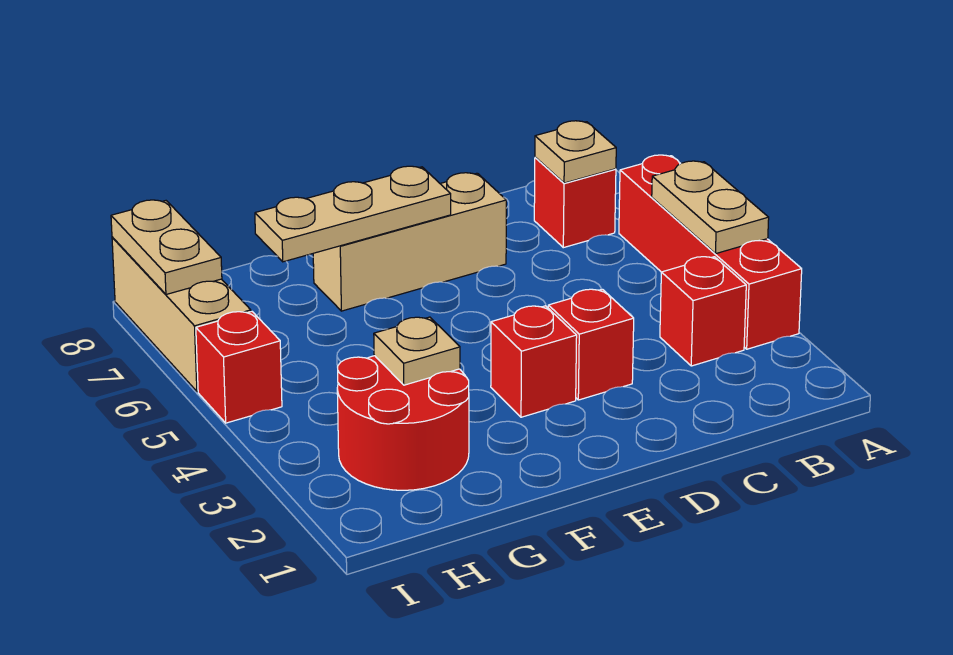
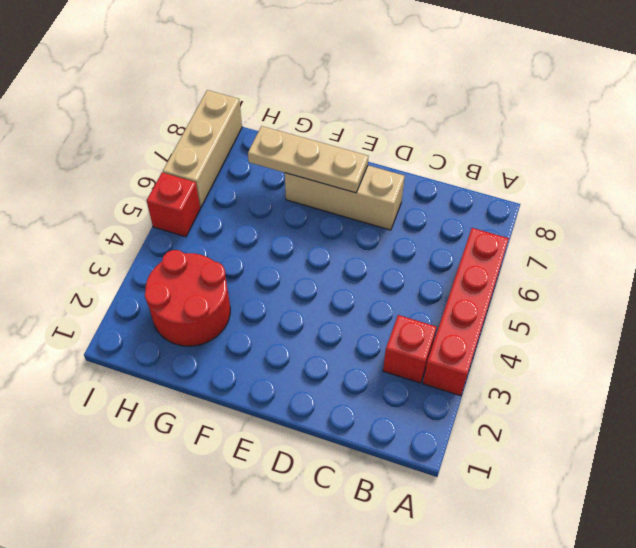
none -> red 1x1 brick [534,157,616,248]
none -> red 1x1 brick [548,289,634,400]
none -> red 1x1 brick [491,306,577,417]

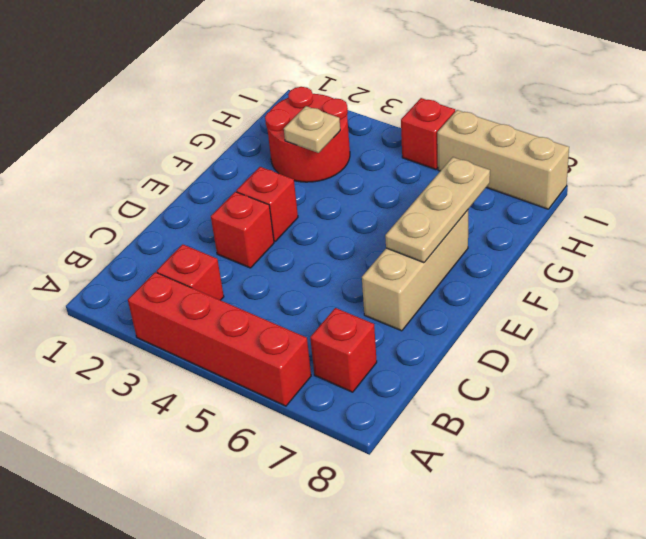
none -> tan 1x2 plate [652,161,769,254]
none -> tan 1x1 plate [535,121,616,183]
none -> tan 1x2 plate [111,200,222,294]

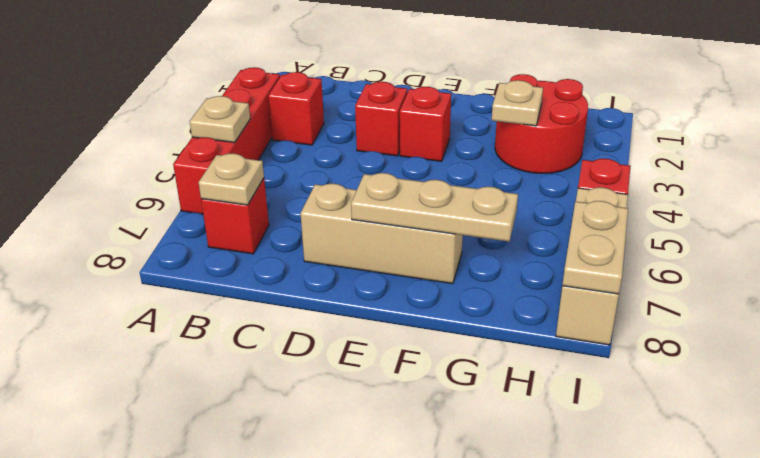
tan 1x1 plate [190,96,250,143] -> tan 1x2 plate [652,161,769,254]

